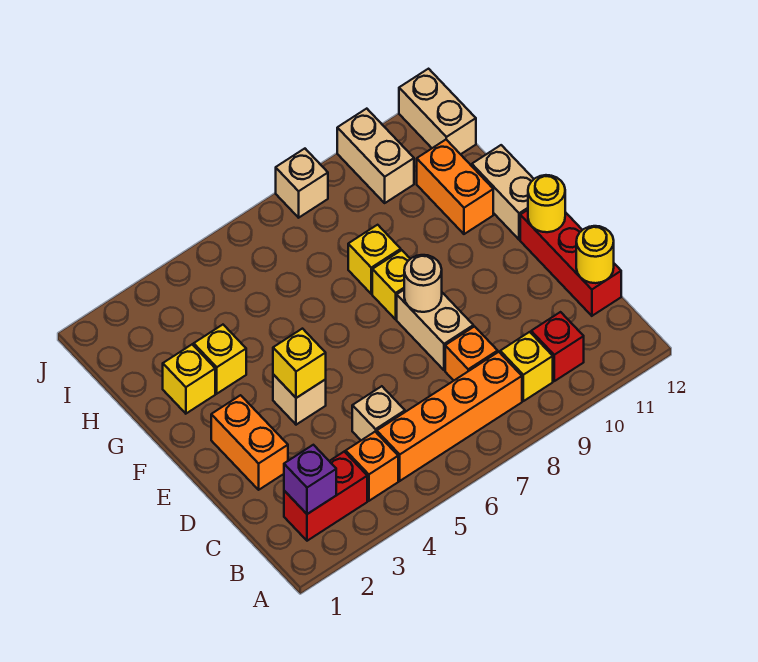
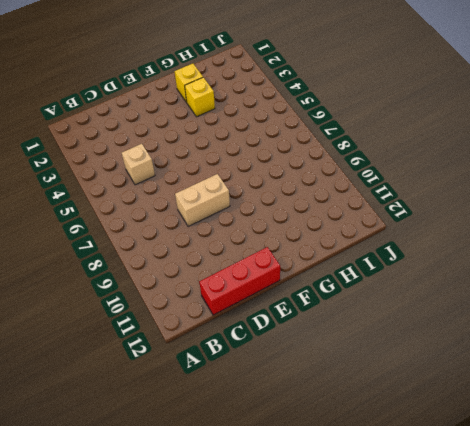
none -> red 1x2 brick [284,452,367,541]
none -> orange 1x1 brick [346,432,398,501]
none -> orange 1x4 brick [377,352,522,481]

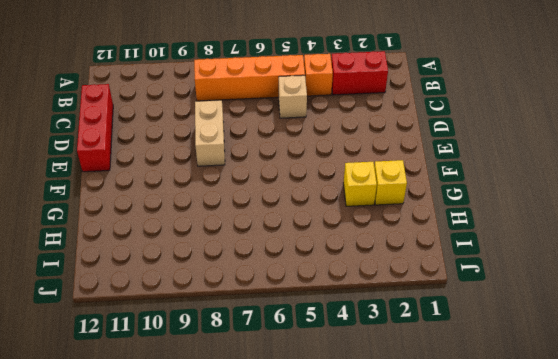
none -> yellow 1x1 brick [500,332,553,401]
none -> red 1x1 brick [531,312,584,381]
none -> orange 1x1 brick [445,327,498,380]

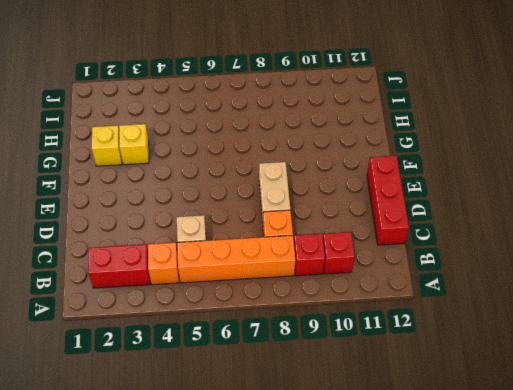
red 1x1 brick [294,234,325,276] -> yellow 1x1 brick [500,332,553,401]
none -> orange 1x2 brick [211,395,288,490]
none -> tan 1x1 brick [273,374,326,425]
none -> yellow 1x1 brick [372,250,410,319]

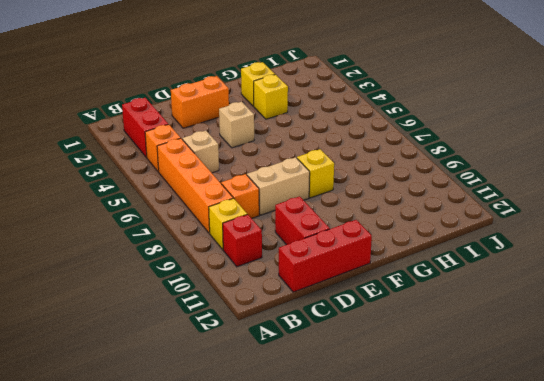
red 1x2 brick [275,196,330,245] -> none
none -> tan 1x2 brick [472,145,534,240]
none -> yellow 1x1 brick [348,225,401,294]
none -> orange 1x2 brick [417,140,493,234]

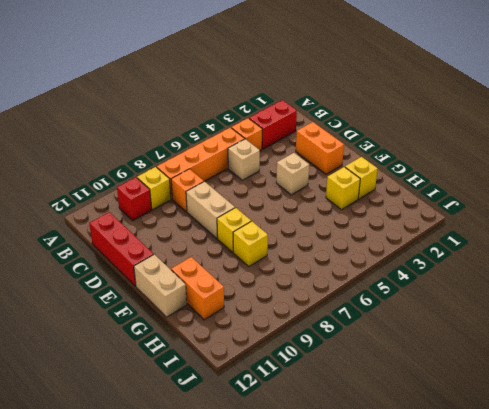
none -> tan 1x2 brick [337,109,414,203]
none -> tan 1x2 brick [399,69,476,154]
none -> tan 1x1 brick [276,149,328,218]

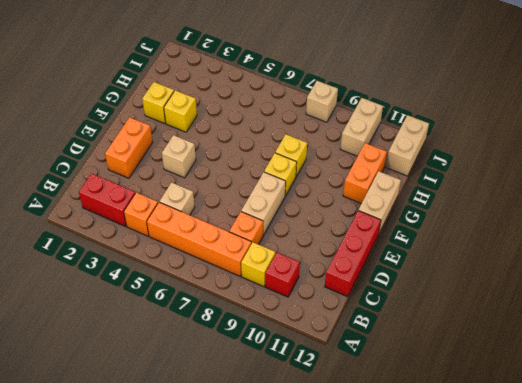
none -> purple 1x1 brick [284,445,336,514]
none -> yellow 1x1 round brick [576,226,614,283]
none -> yellow 1x1 brick [273,329,326,398]

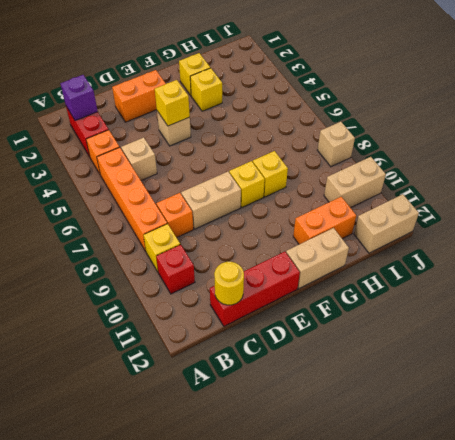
none -> tan 1x1 round brick [404,255,442,312]
none -> yellow 1x1 round brick [528,175,565,232]

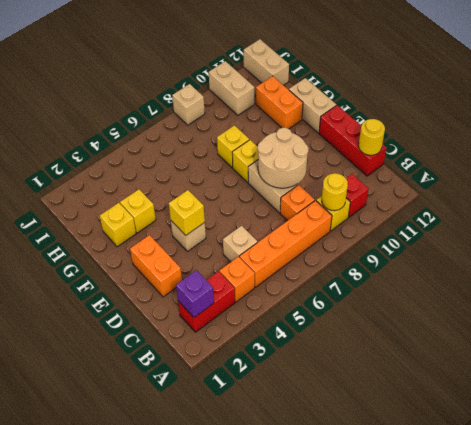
yellow 1x1 round brick [322,173,348,211] -> yellow 1x1 round brick moved to [528,175,565,232]
tan 2x2 round brick [258,128,308,188] -> tan 1x1 round brick [404,255,442,312]

